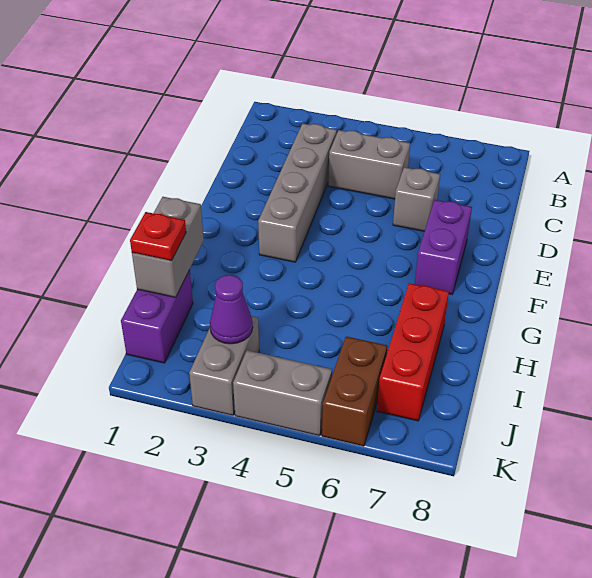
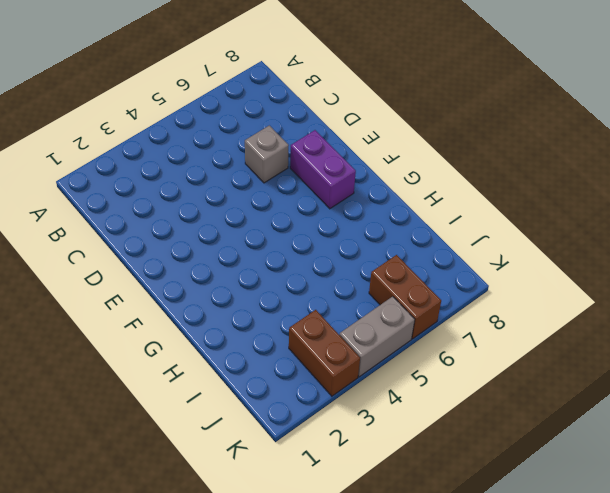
brown 1x2 brick [289,310,360,396] -> grey 1x2 brick [189,316,259,415]
none -> grey 1x4 brick [258,124,337,262]
none -> grey 1x2 brick [328,130,410,199]
none -> red 1x3 brick [377,283,449,421]

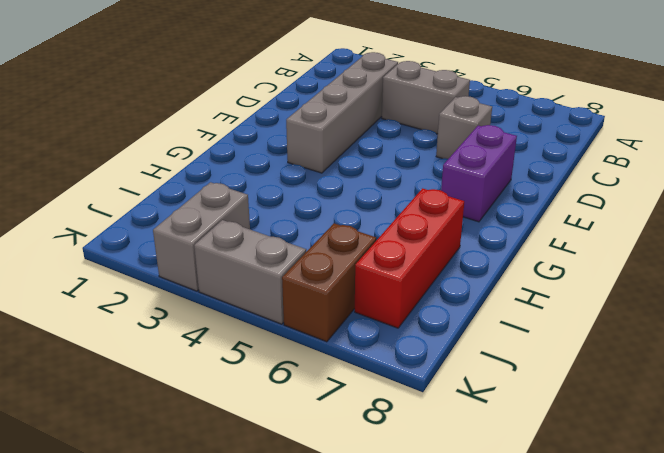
none -> purple 1x2 brick [121,270,193,363]
none -> grey 1x2 brick [132,197,204,297]
none -> purple 1x1 cone [210,275,253,344]

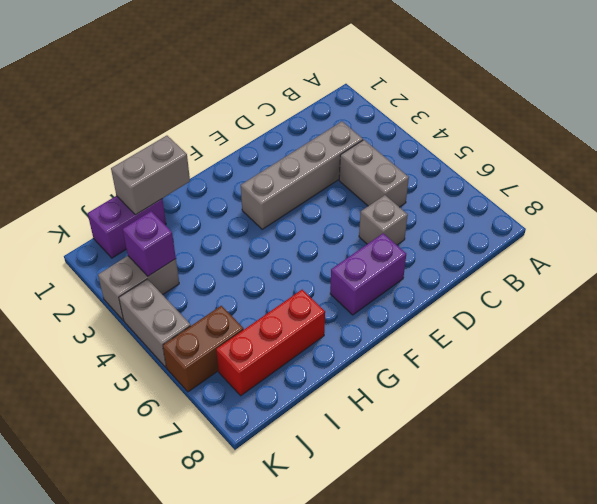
purple 1x1 brick [123,211,176,276] -> purple 1x1 cone [210,275,253,344]
none -> red 1x1 plate [130,212,186,261]

